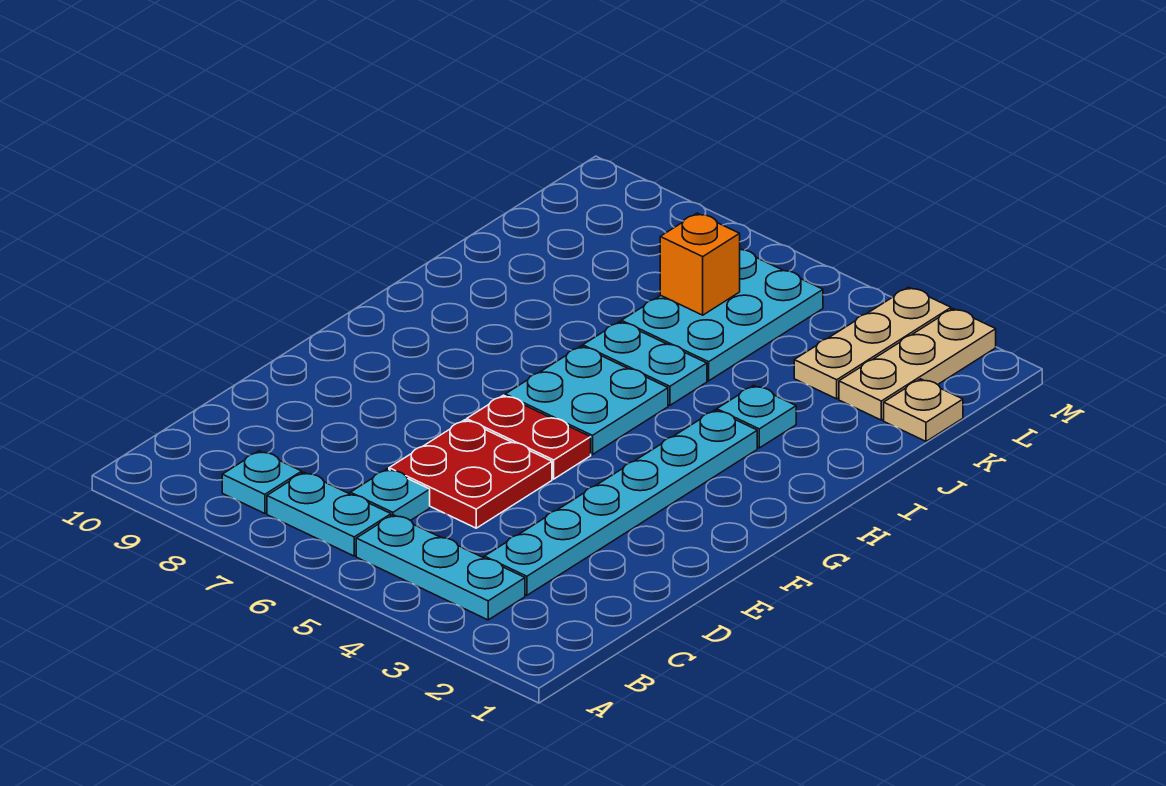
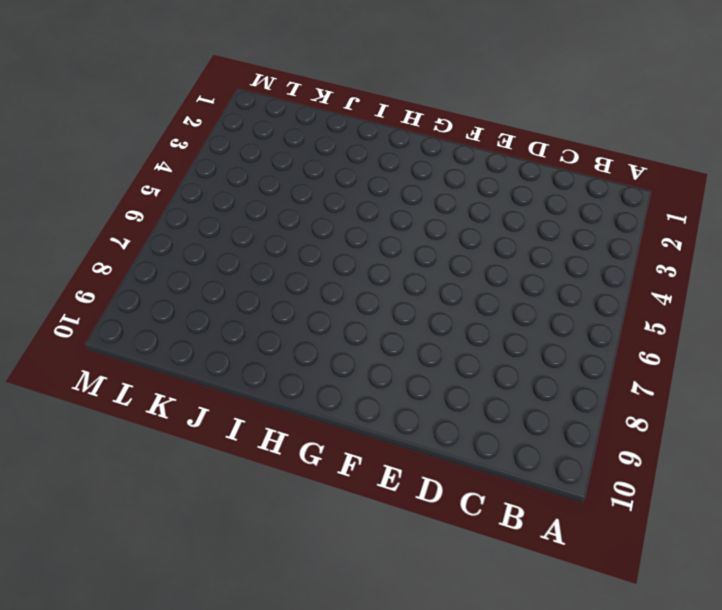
none -> cyan 1x3 plate [356,515,525,620]
none -> cyan 1x2 plate [267,472,391,556]
none -> cyan 1x1 plate [222,451,302,513]

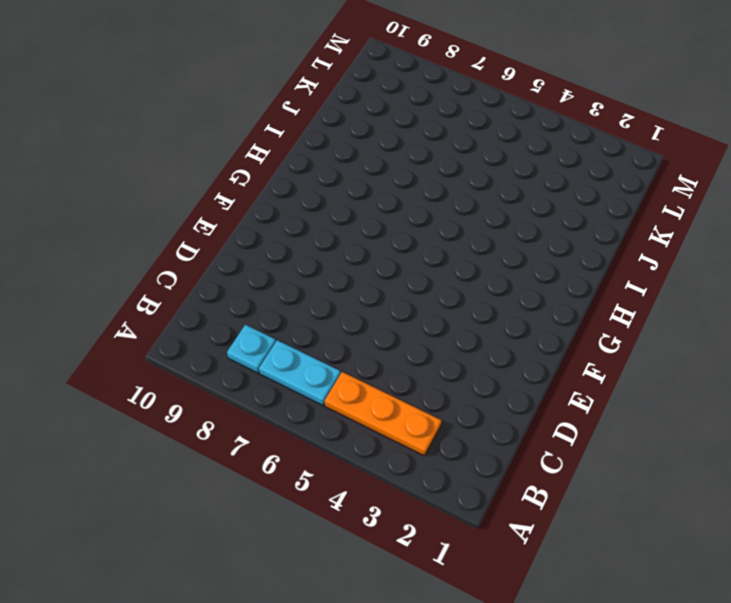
orange 1x3 plate [325,372,442,456] -> cyan 1x3 plate [356,515,525,620]
none -> cyan 1x6 plate [484,410,757,595]
none -> cyan 1x1 plate [350,469,430,521]
none -> red 2x2 plate [389,420,552,528]

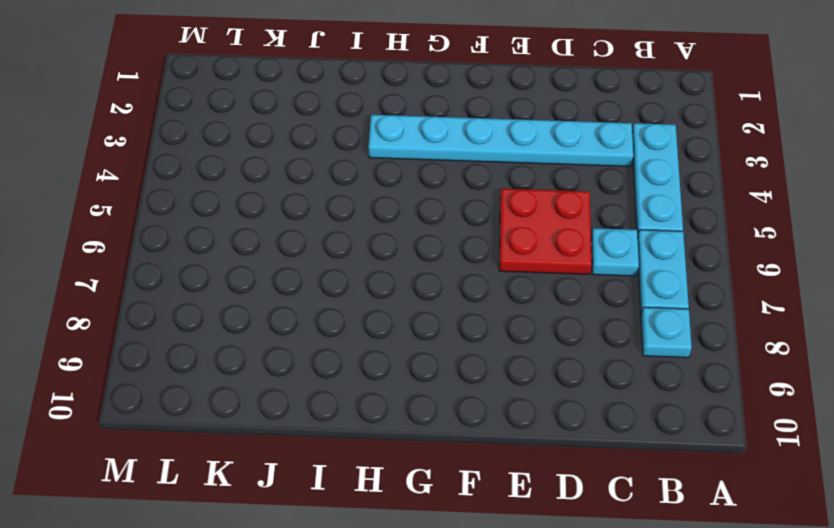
none -> red 1x2 plate [467,395,591,479]
none -> cyan 2x2 plate [505,346,668,455]
none -> cyan 1x1 plate [717,385,796,448]

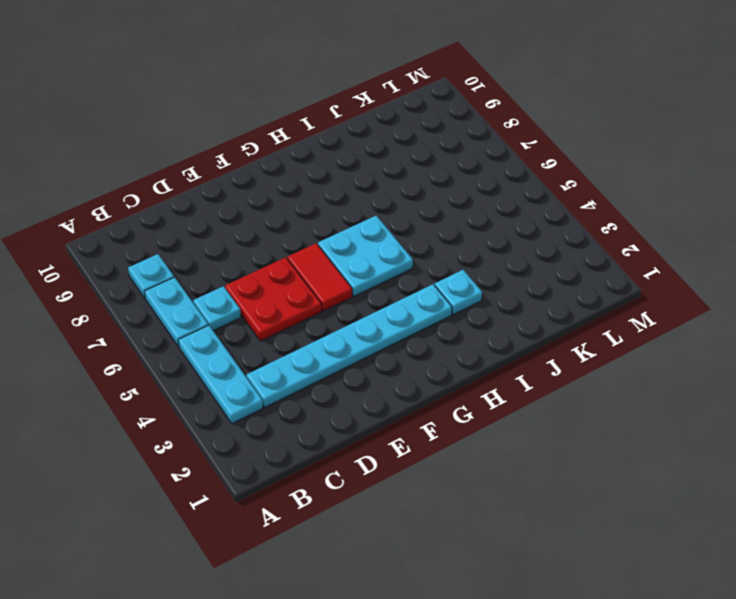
red 1x2 tile [287,243,352,311] -> red 1x2 plate [467,395,591,479]
none -> cyan 1x2 plate [583,322,707,405]
none -> cyan 2x3 plate [622,250,823,381]
none -> tan 1x1 plate [884,379,963,441]

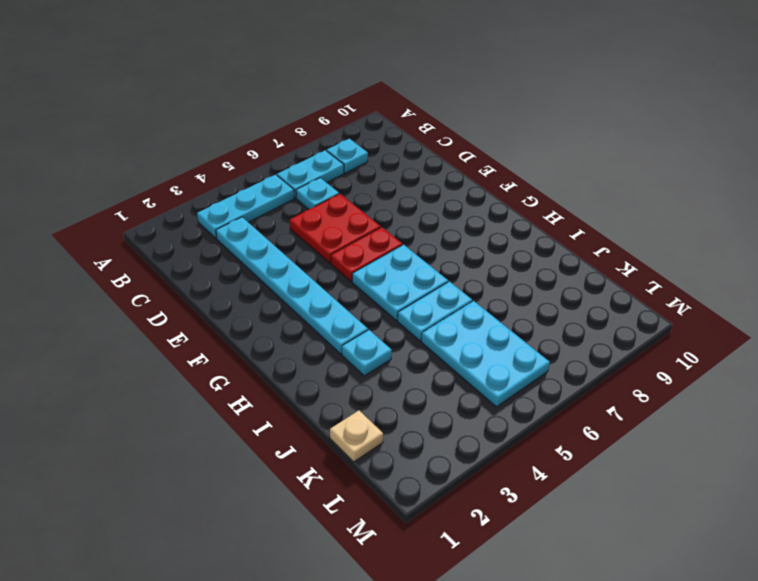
none -> tan 1x3 plate [839,309,996,420]
none -> tan 1x3 plate [794,287,951,399]
none -> orange 1x1 brick [660,213,740,315]

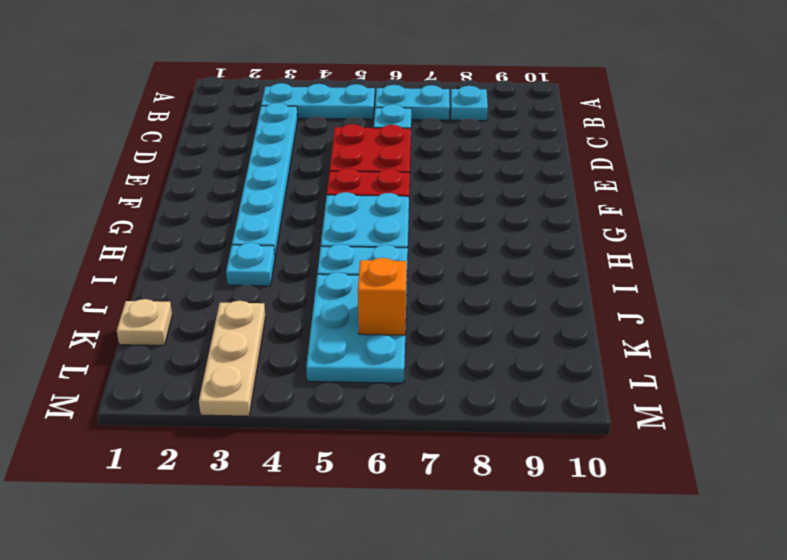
none -> tan 1x3 plate [839,309,996,420]

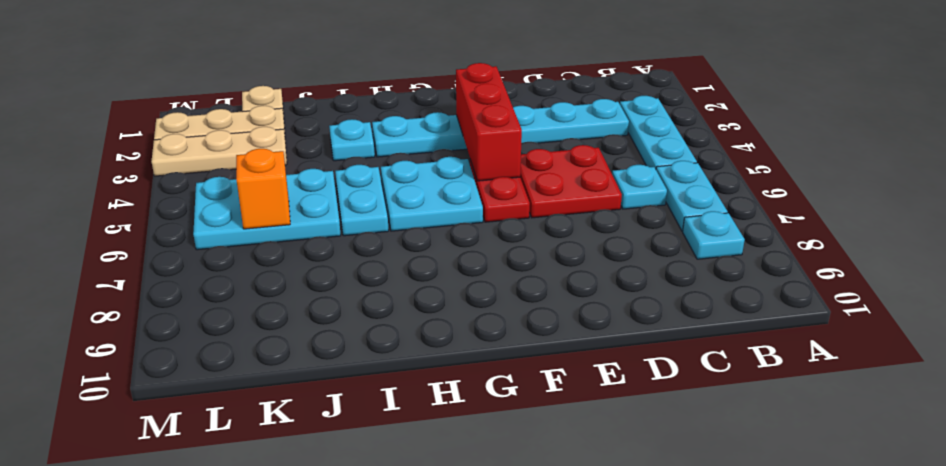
red 1x3 brick [456,63,522,181] -> none

